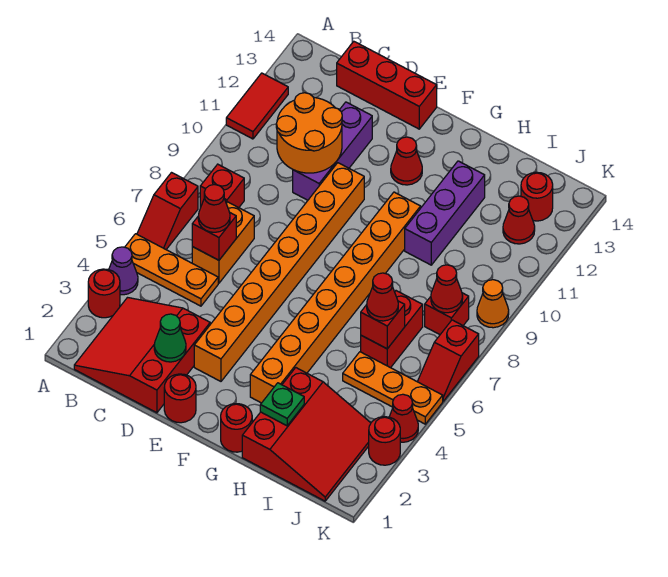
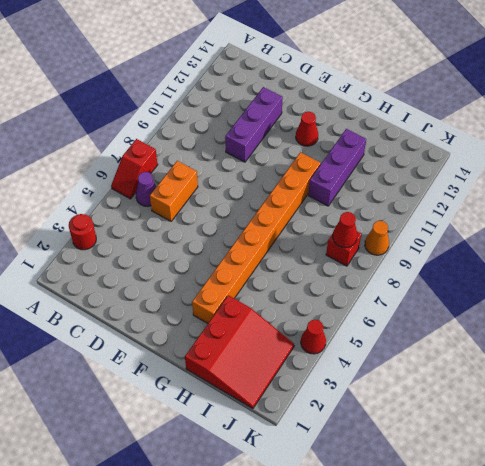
purple 1x1 cone [136,172,156,206] -> purple 1x1 cone moved to [109,247,138,295]
none -> orange 1x3 plate [125,234,218,306]
none -> red 1x2 tile [226,73,288,139]
none -> red 3x3 slope [74,298,210,413]
none -> red 1x1 brick [200,164,244,208]

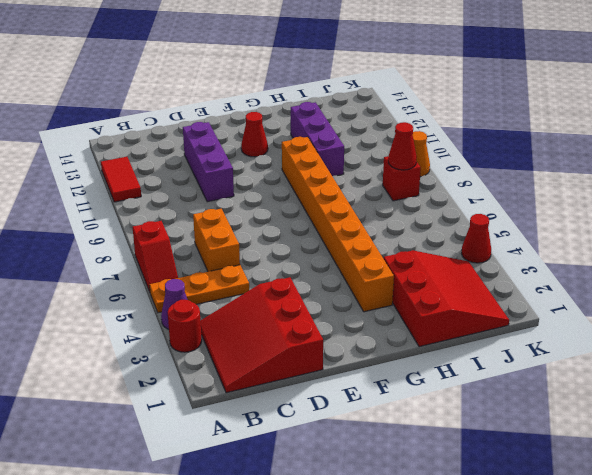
none -> red 1x1 brick [200,164,244,208]
none -> red 1x3 brick [337,42,437,129]
none -> red 1x1 round brick [164,374,196,423]
none -> orange 1x8 brick [194,163,364,381]

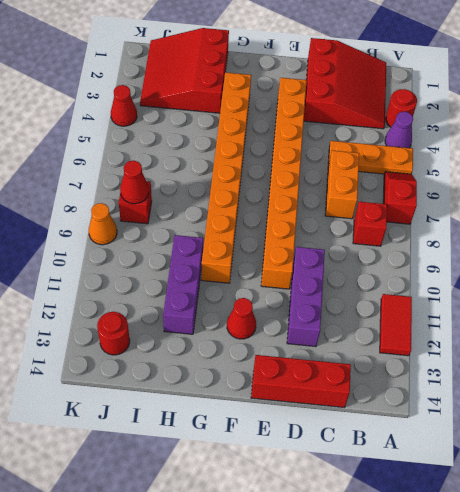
none -> red 1x1 round brick [164,374,196,423]
none -> red 1x1 round brick [221,404,252,452]
none -> orange 1x3 plate [343,352,443,424]
none -> red 1x2 brick [361,291,423,368]

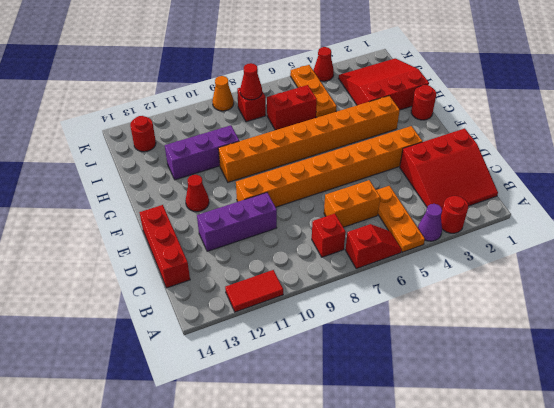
none -> red 1x1 round brick [164,374,196,423]
none -> red 1x1 cone [503,196,535,244]
none -> red 1x1 round brick [369,417,400,465]
none -> red 1x2 slope [417,320,479,401]

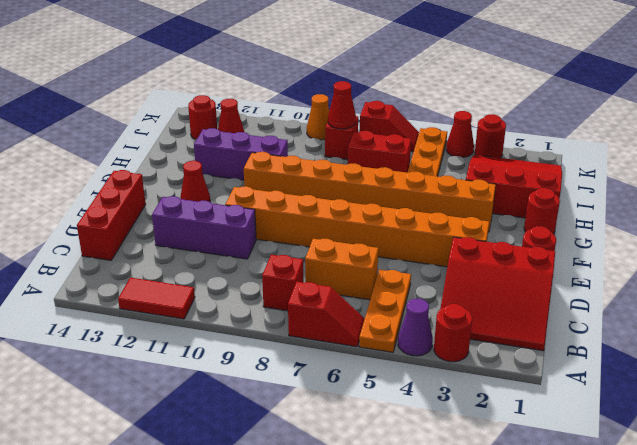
none -> red 1x1 brick [192,213,236,260]
none -> orange 2x2 round brick [276,93,342,173]
none -> green 1x1 cone [154,314,186,362]
none -> green 1x1 plate [260,383,304,426]

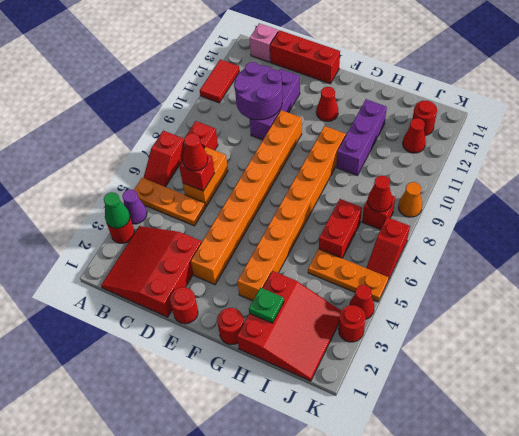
green 1x1 cone [104,192,130,228] -> green 1x1 cone moved to [154,314,186,362]
pink 1x1 brick [250,23,278,62] -> none
purple 2x2 round brick [234,62,282,120] -> orange 2x2 round brick [276,93,342,173]
none -> red 1x1 brick [361,301,405,349]
none -> red 1x1 cone [367,273,398,321]

